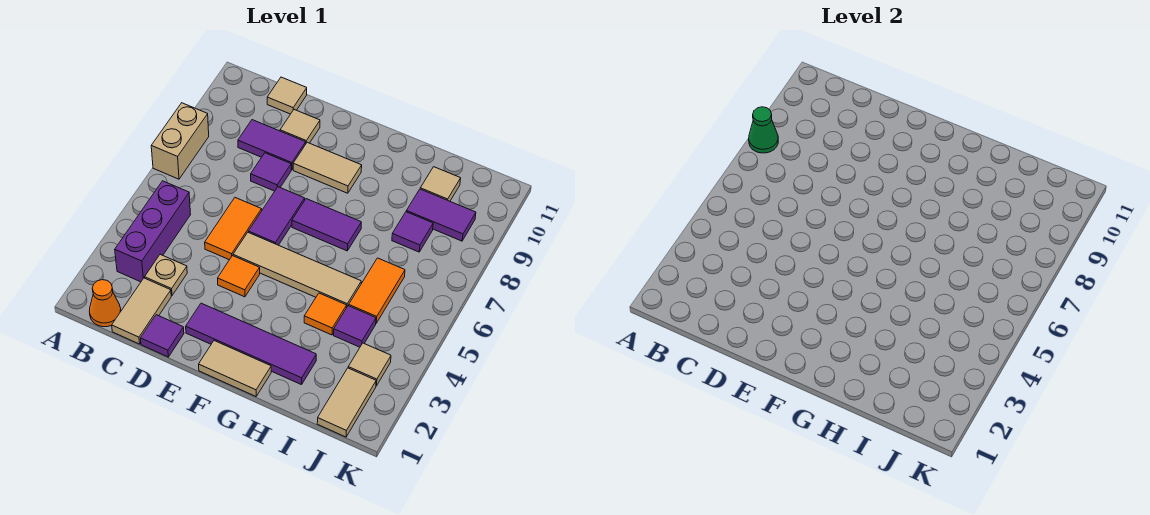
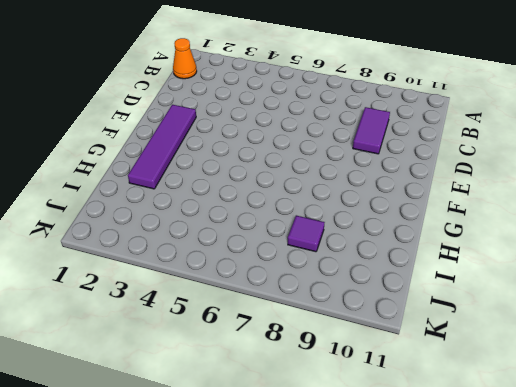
none -> tan 1x2 brick [151,103,209,179]
none -> purple 1x3 brick [115,181,191,282]
none -> tan 1x2 tile [112,278,171,344]

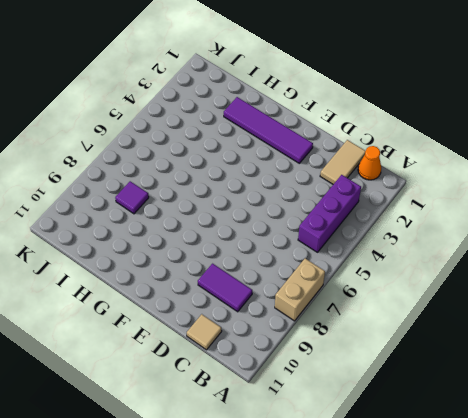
none -> tan 1x1 plate [145,255,187,296]
none -> purple 1x1 tile [140,315,184,357]
none -> orange 1x2 tile [205,198,262,260]

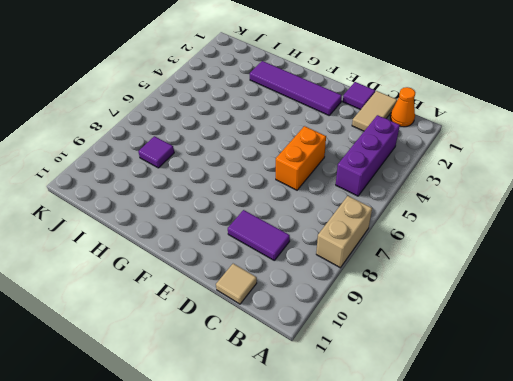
orange 1x2 brick [276,126,326,190] -> orange 1x2 tile [205,198,262,260]
none -> tan 1x1 plate [145,255,187,296]
none -> purple 1x1 tile [251,153,291,191]
none -> tan 1x1 tile [280,110,320,143]

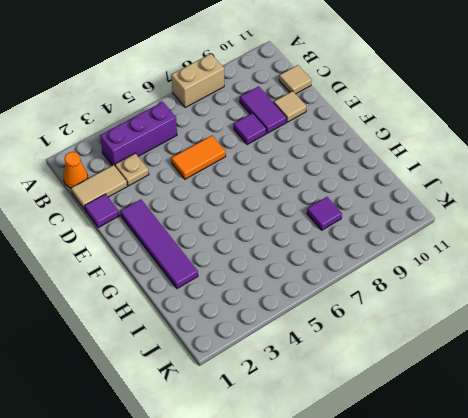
none -> orange 1x1 tile [218,256,260,297]
none -> tan 1x4 tile [233,233,361,306]
none -> purple 1x2 tile [248,187,305,245]

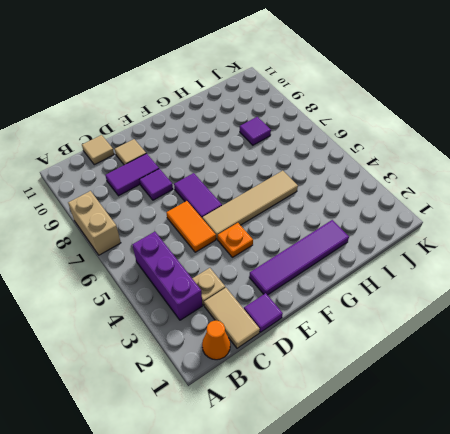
orange 1x1 plate [218,223,253,257] -> orange 1x1 tile [218,256,260,297]
none -> tan 1x2 tile [293,142,362,193]
none -> tan 1x2 tile [199,341,271,396]
none -> purple 1x2 tile [292,199,361,251]

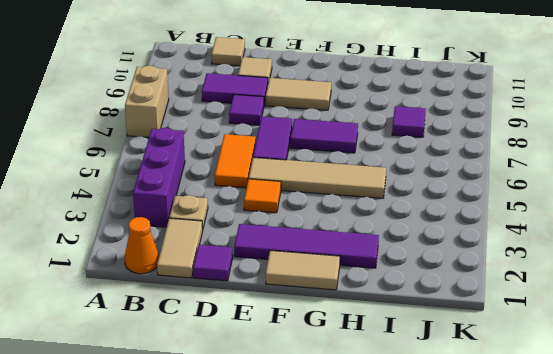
none -> orange 1x1 tile [304,293,347,335]
none -> purple 1x1 tile [334,306,376,347]
none -> orange 1x2 tile [349,258,405,323]

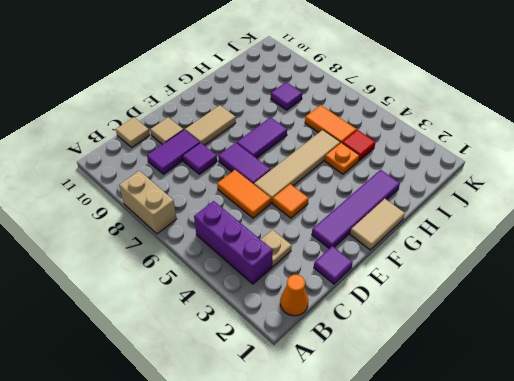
orange 1x1 plate [325,143,360,174] -> orange 1x1 tile [304,293,347,335]
red 1x1 tile [342,130,376,160] -> purple 1x1 tile [334,306,376,347]
none -> tan 1x2 tile [112,278,171,344]
none -> purple 1x2 tile [406,189,476,241]
none -> tan 1x1 tile [420,167,461,201]

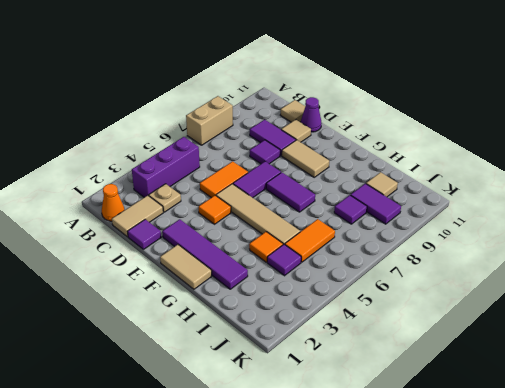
purple 1x1 cone [301,97,322,132] -> none
none -> tan 1x2 tile [317,368,376,437]
none -> tan 1x1 tile [348,343,391,386]
none -> green 1x1 cone [749,107,778,153]

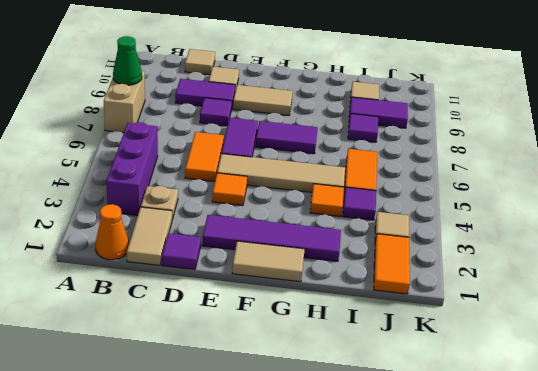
orange 1x2 tile [374,234,410,294] -> tan 1x2 tile [317,368,376,437]

